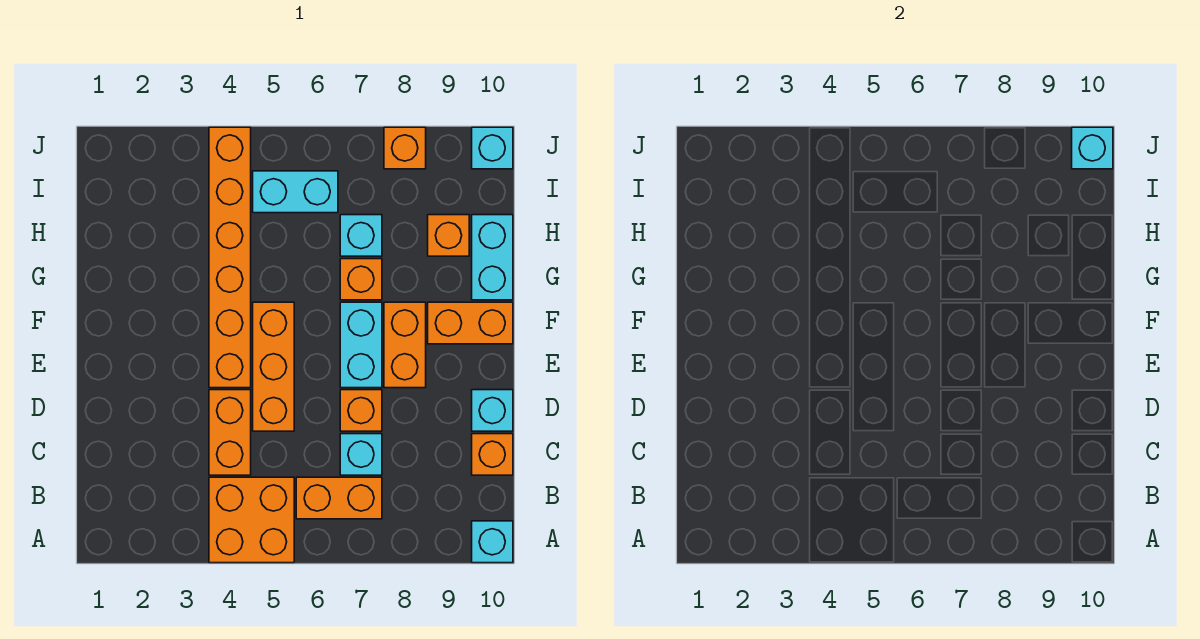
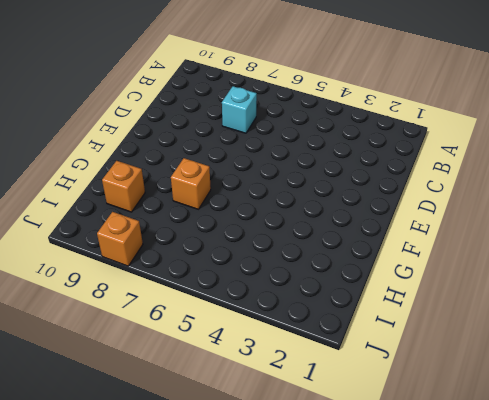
none -> orange 2x2 brick [209,477,294,563]
none -> cyan 1x1 brick [472,521,513,563]
none -> orange 1x2 brick [296,477,382,519]

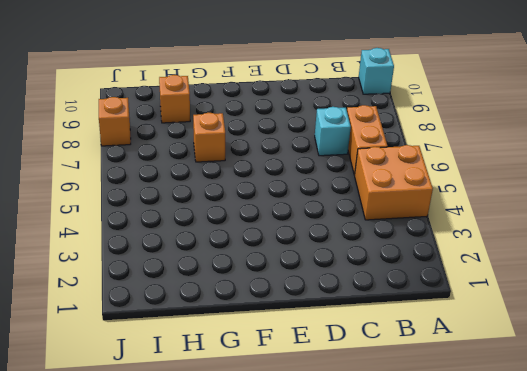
none -> orange 1x2 brick [209,390,251,475]
none -> orange 1x1 brick [472,434,513,475]
none -> orange 1x3 brick [253,302,294,431]

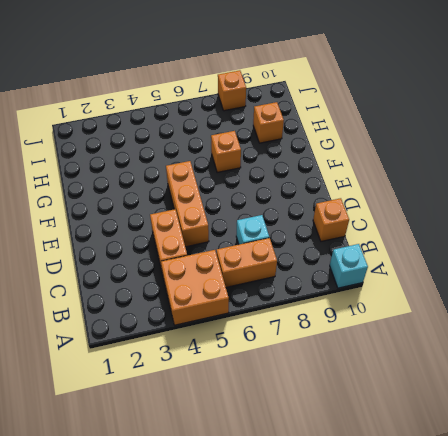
none -> orange 1x1 brick [340,390,382,431]
none -> cyan 1x1 brick [472,390,513,431]
none -> orange 1x6 brick [209,127,251,388]

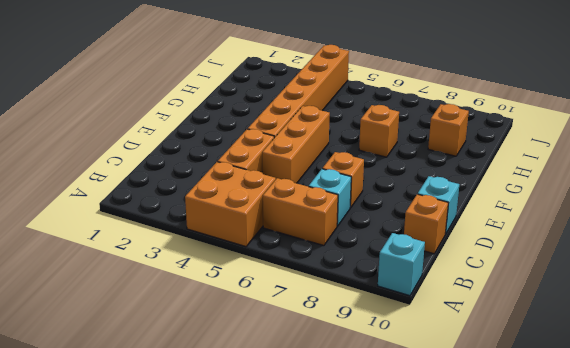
none -> cyan 1x2 brick [340,302,382,388]
none -> orange 1x2 brick [384,302,426,388]
none -> orange 1x2 brick [428,302,513,344]

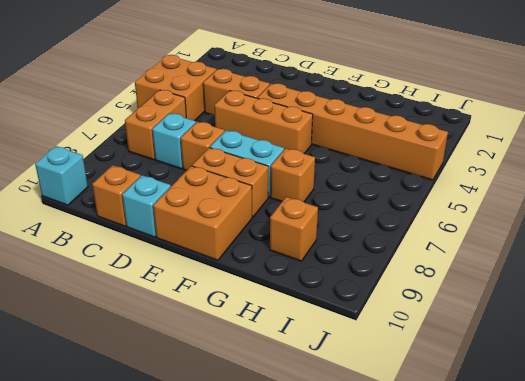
orange 2x2 brick [153,166,252,260] -> orange 1x2 brick [428,302,513,344]
none -> cyan 1x2 brick [472,215,513,300]
none -> cyan 1x1 brick [340,215,382,256]
none -> cyan 1x2 brick [253,171,338,213]

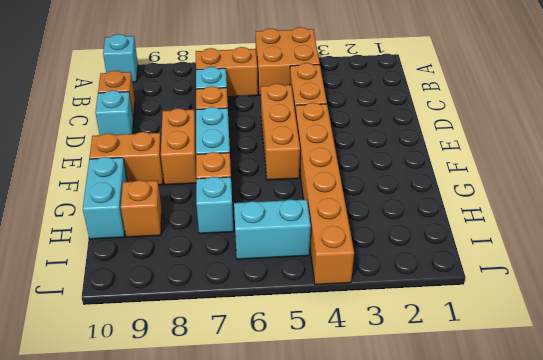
none -> orange 1x1 brick [384,127,426,169]
none -> cyan 1x1 brick [472,127,513,169]
none -> cyan 1x1 brick [1072,127,1113,169]

